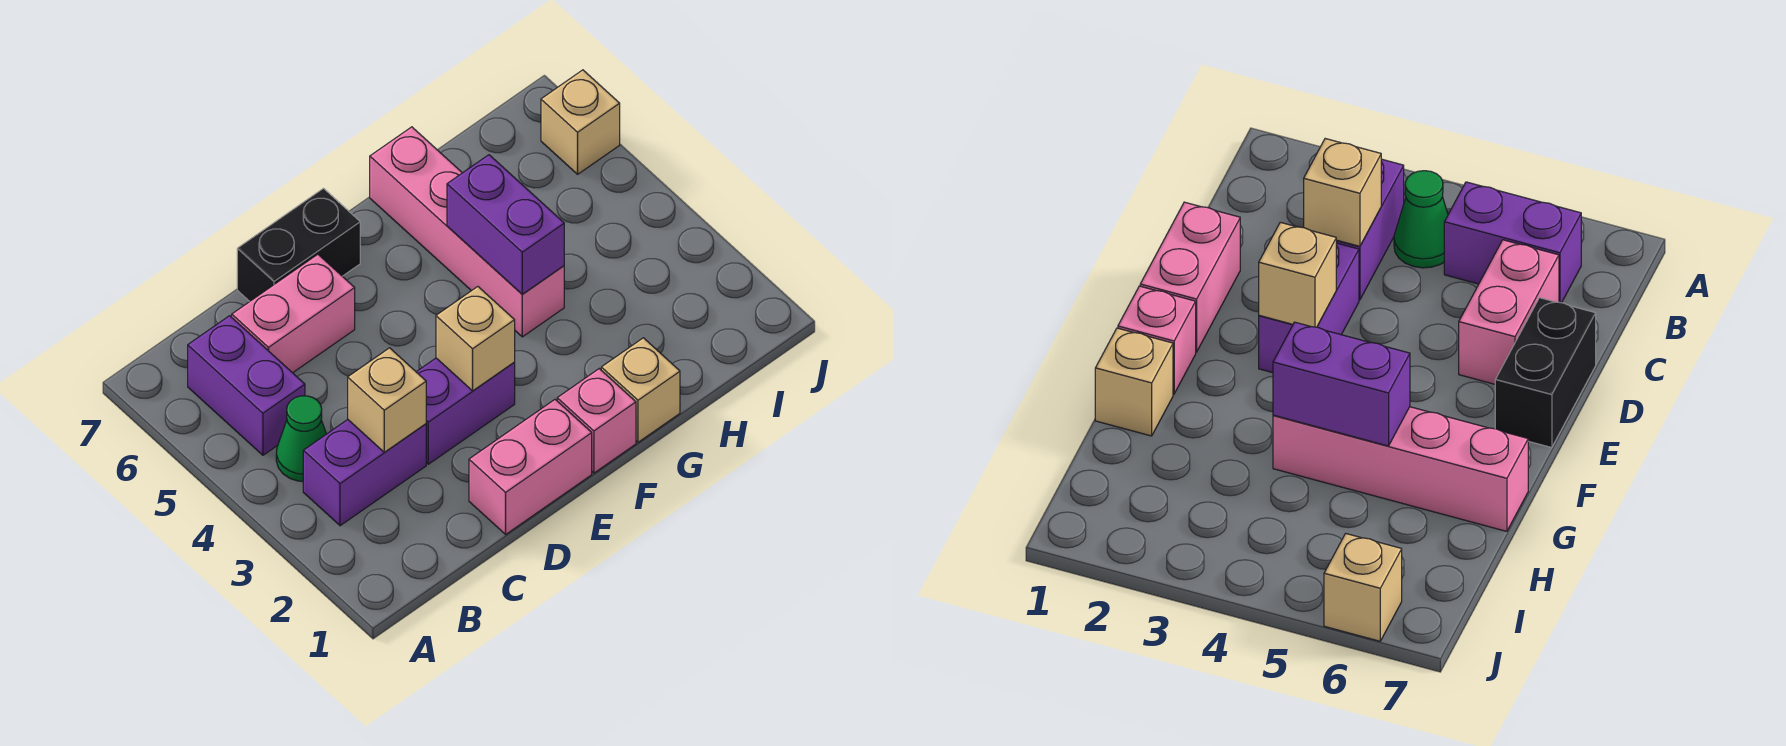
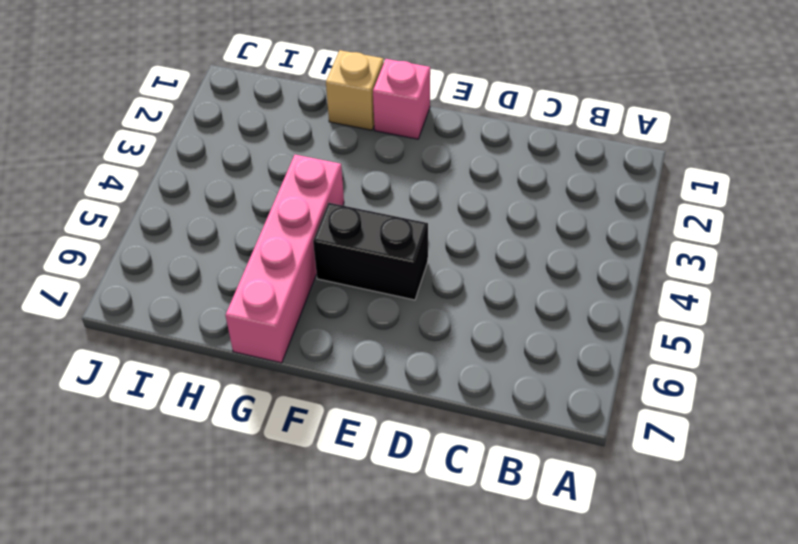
black 1x2 brick [313,203,428,300] -> black 1x2 brick moved to [237,188,360,301]
none -> purple 1x2 brick [303,420,426,526]
none -> green 1x1 cone [276,396,326,481]
none -> purple 1x2 brick [188,316,305,455]

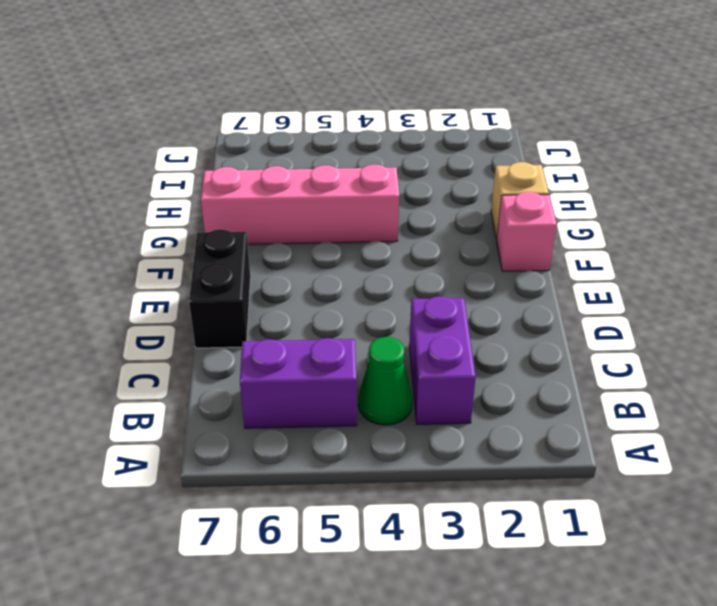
none -> pink 1x2 brick [232,254,355,373]
none -> pink 1x2 brick [469,400,592,534]
none -> purple 1x2 brick [417,358,515,464]

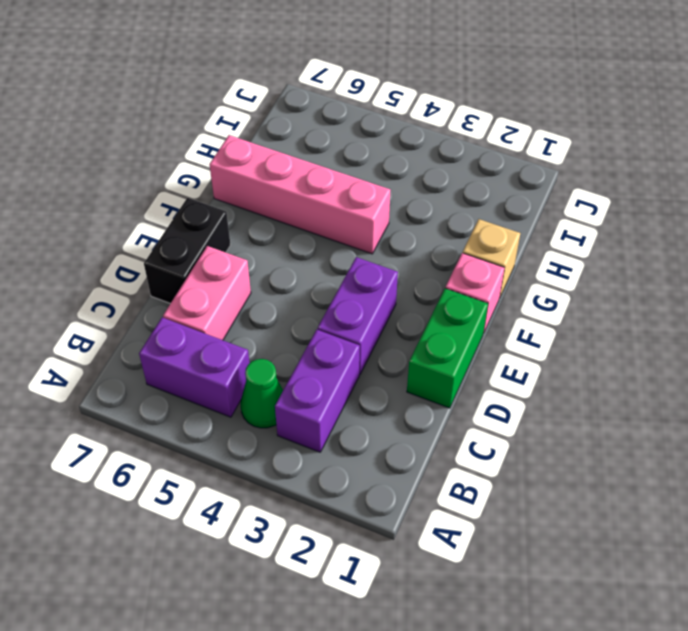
green 1x2 brick [407,288,488,408] -> pink 1x2 brick [469,400,592,534]
none -> tan 1x1 brick [541,70,620,174]
none -> tan 1x1 brick [348,348,426,452]
none -> tan 1x1 brick [436,287,515,391]

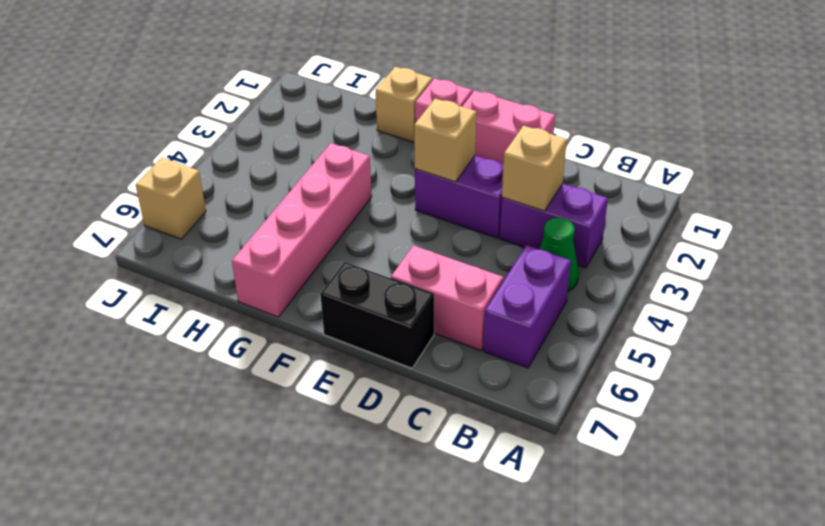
none -> purple 1x2 brick [447,155,564,294]

